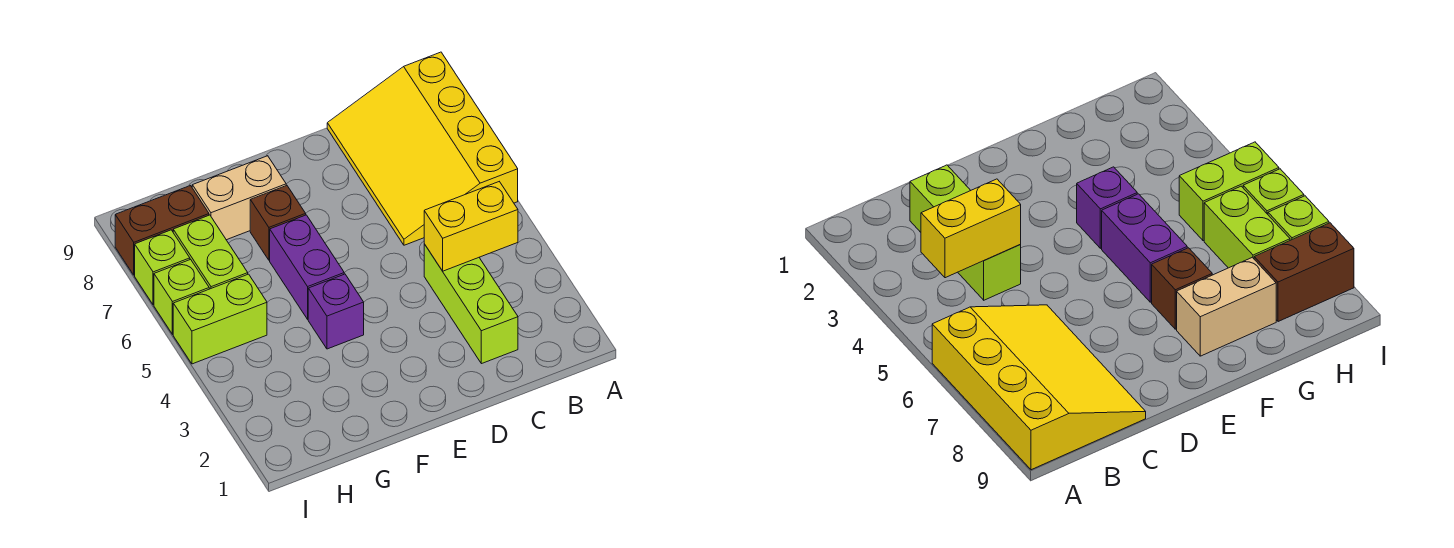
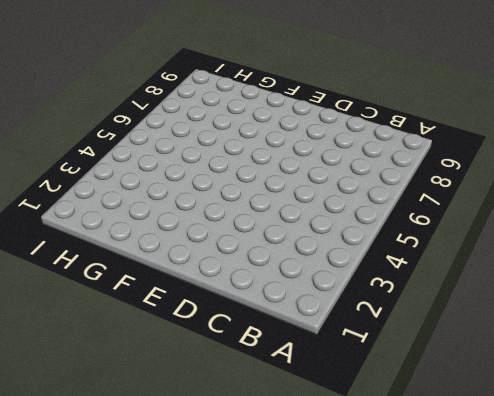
none -> yellow 3x4 slope [327,52,518,245]
none -> lime 1x3 brick [424,244,518,364]
none -> purple 1x1 brick [308,274,364,349]

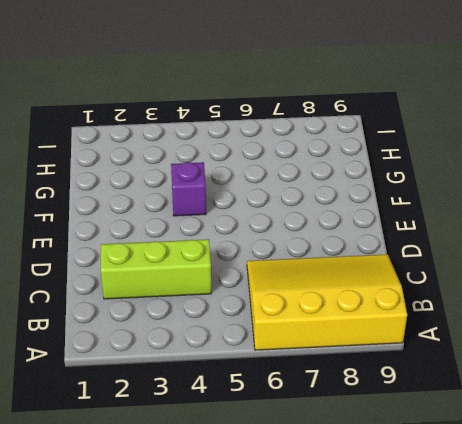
none -> purple 1x2 brick [270,215,344,319]
none -> brown 1x1 brick [250,185,306,260]
none -> tan 1x2 brick [192,156,286,240]

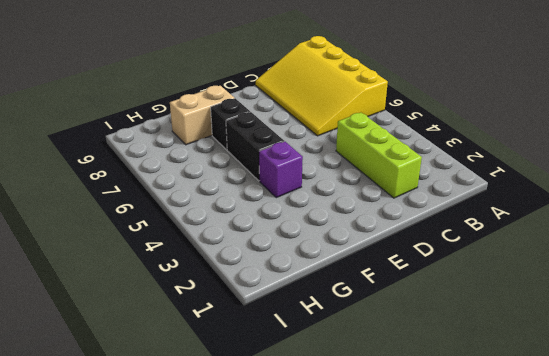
black 1x2 brick [226,112,284,181] -> purple 1x2 brick [270,215,344,319]
black 1x1 brick [211,99,250,150] -> brown 1x1 brick [250,185,306,260]
none -> lime 1x2 brick [173,274,267,364]
none -> lime 1x2 brick [173,215,248,289]
none -> brown 1x2 brick [115,186,209,275]

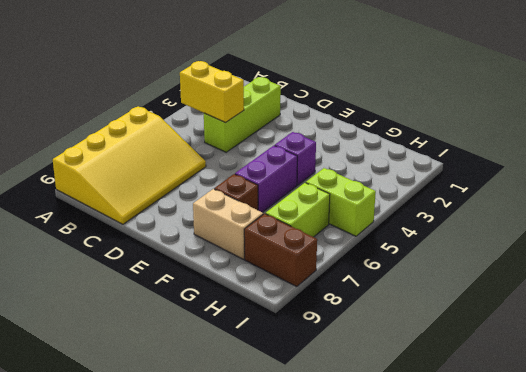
none -> lime 1x1 brick [154,259,209,334]
none -> lime 1x1 brick [135,230,190,305]

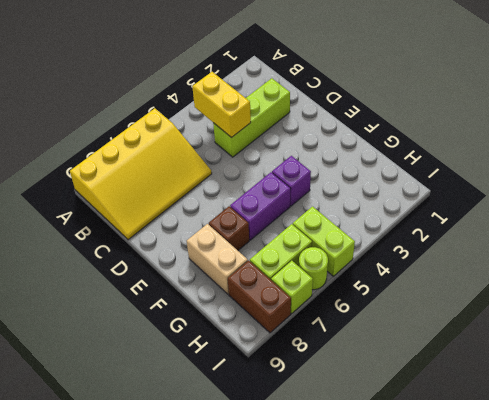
lime 1x1 round brick [299,247,328,290] -> lime 1x1 brick [154,259,209,334]

